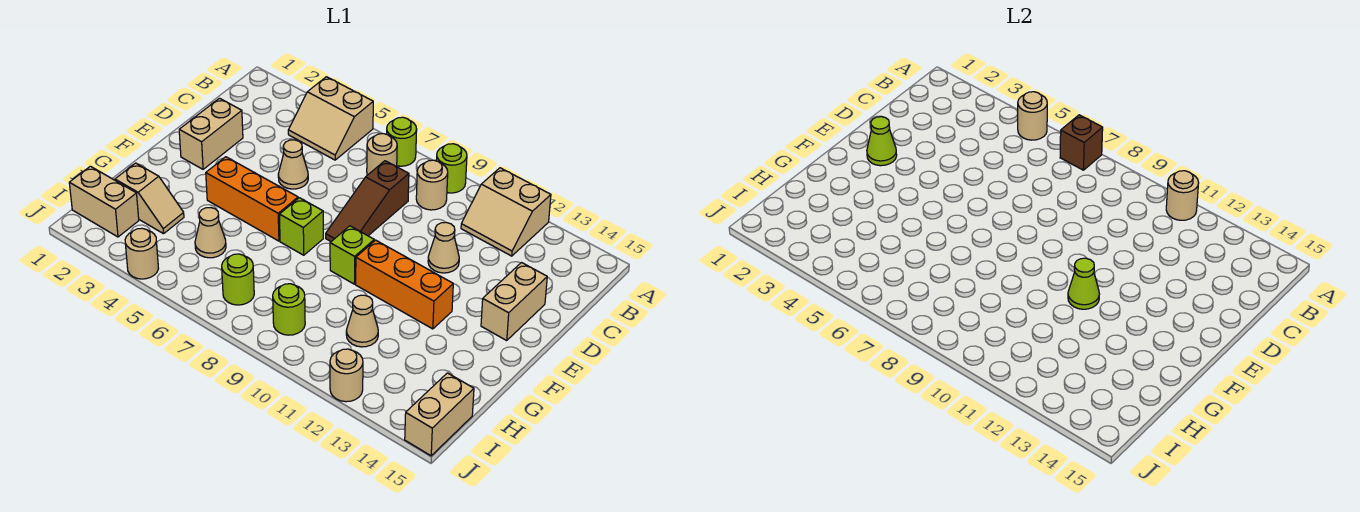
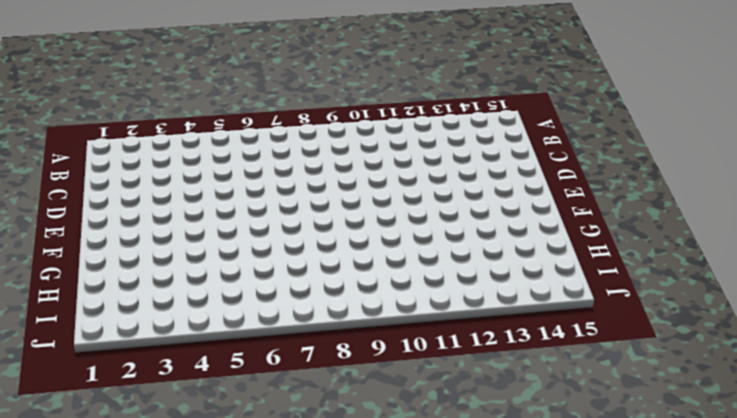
none -> tan 2x2 slope [288,77,373,160]
none -> lime 1x1 round brick [387,117,417,166]
none -> lime 1x1 round brick [436,144,467,193]

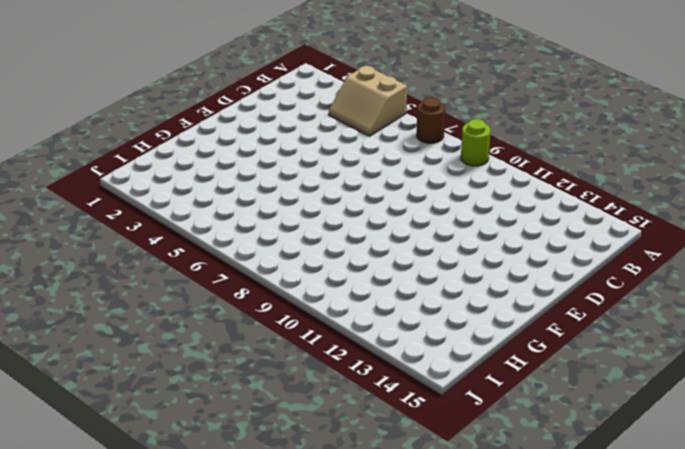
brown 1x1 round brick [417,97,445,143] -> lime 1x1 round brick [387,117,417,166]
none -> tan 2x2 slope [461,168,551,256]
none -> tan 1x1 round brick [367,134,397,175]
none -> tan 1x1 round brick [416,160,448,210]

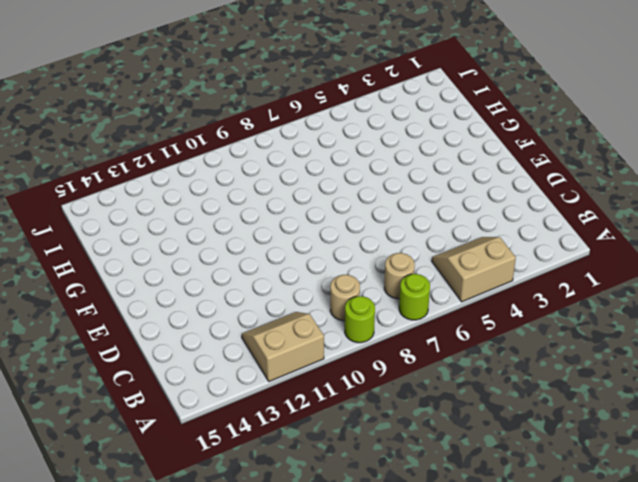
none -> brown 1x3 slope [326,161,409,241]
none -> tan 1x2 brick [179,98,243,169]
none -> tan 1x1 cone [278,140,308,189]

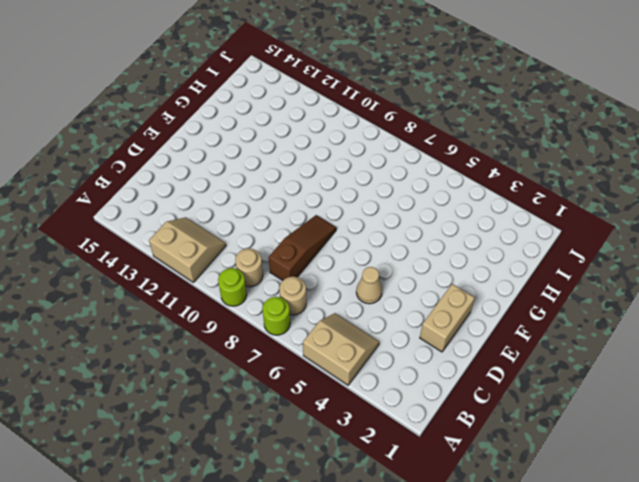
none -> tan 1x1 cone [428,222,459,273]
none -> tan 1x2 brick [481,263,547,340]
none -> orange 1x3 brick [206,157,298,241]

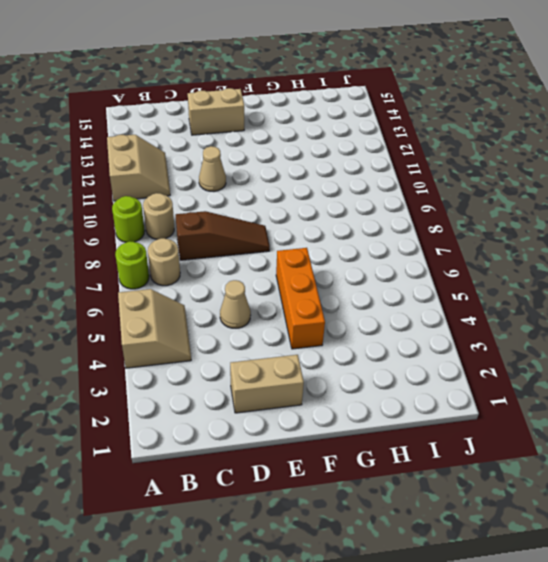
none -> lime 1x1 brick [279,198,323,255]
none -> lime 1x1 brick [330,226,374,284]
none -> orange 1x3 brick [356,240,453,329]

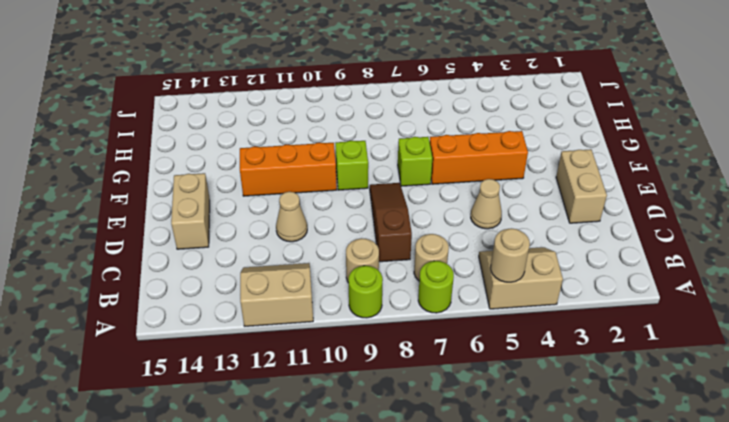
none -> tan 1x2 slope [115,163,184,234]
none -> tan 1x1 cone [195,208,226,258]
none -> tan 1x1 cone [346,295,378,347]

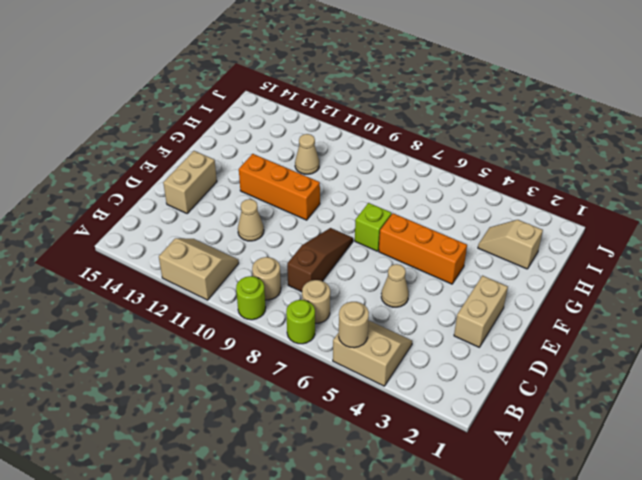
none -> lime 1x1 brick [330,226,374,284]
none -> tan 1x1 cone [195,208,226,258]
none -> tan 1x2 brick [69,166,139,237]

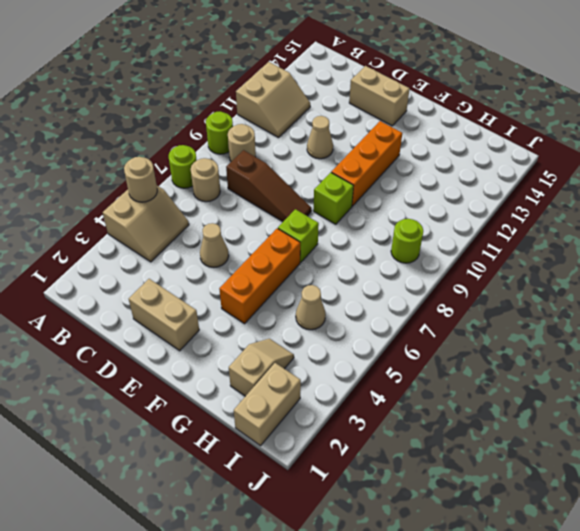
none -> tan 1x1 cone [346,295,378,347]
none -> lime 1x1 round brick [222,254,254,305]
none -> tan 1x2 brick [405,373,474,456]

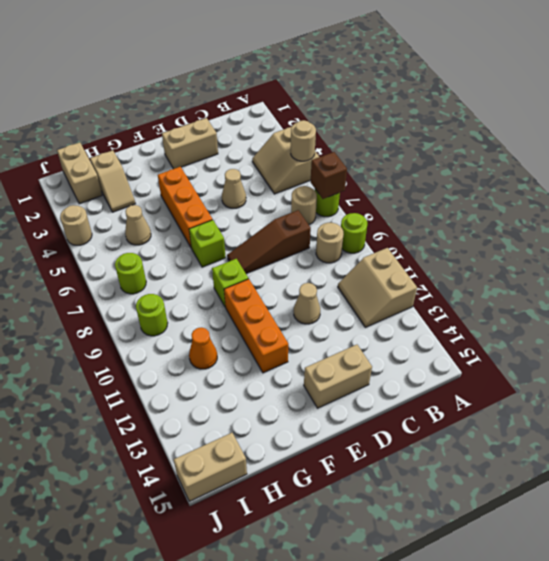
orange 1x1 cone [189,327,217,369] -> tan 1x1 cone [346,295,378,347]
none -> tan 1x1 round brick [330,349,363,402]
none -> tan 1x1 round brick [1166,171,1199,220]
none -> lime 1x1 cone [867,117,897,166]

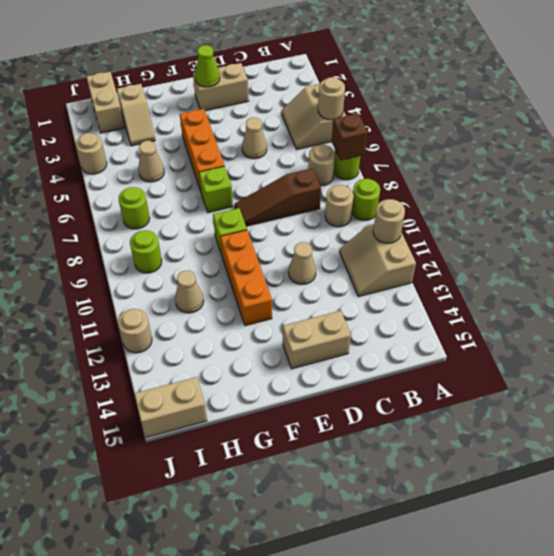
none -> lime 1x1 cone [1068,258,1099,309]

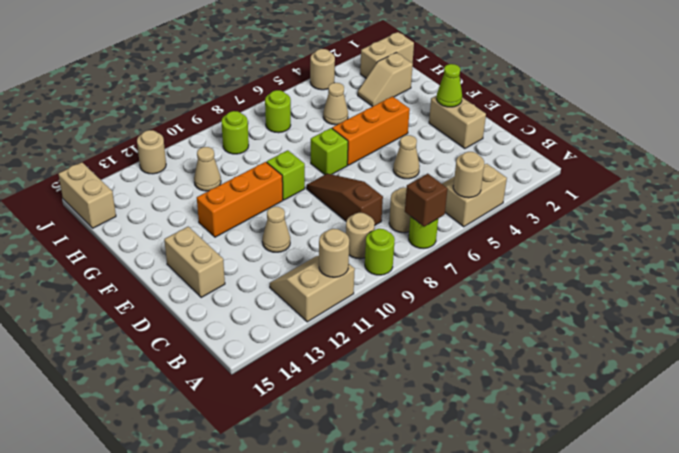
none -> lime 1x1 cone [1068,258,1099,309]

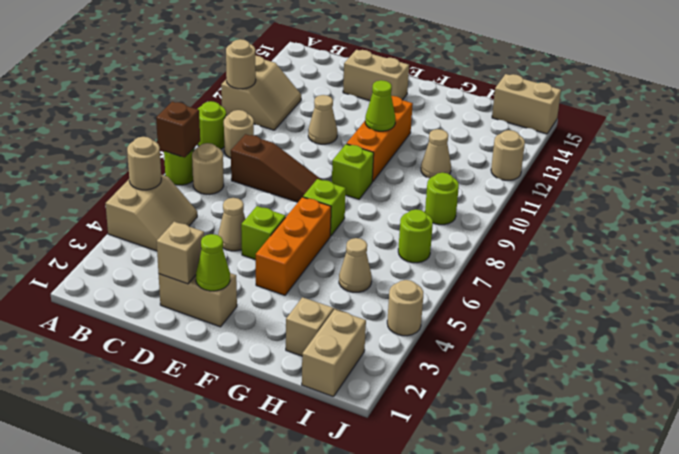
tan 1x1 brick [157,222,204,284] -> none
lime 1x1 brick [241,206,286,260] -> none

